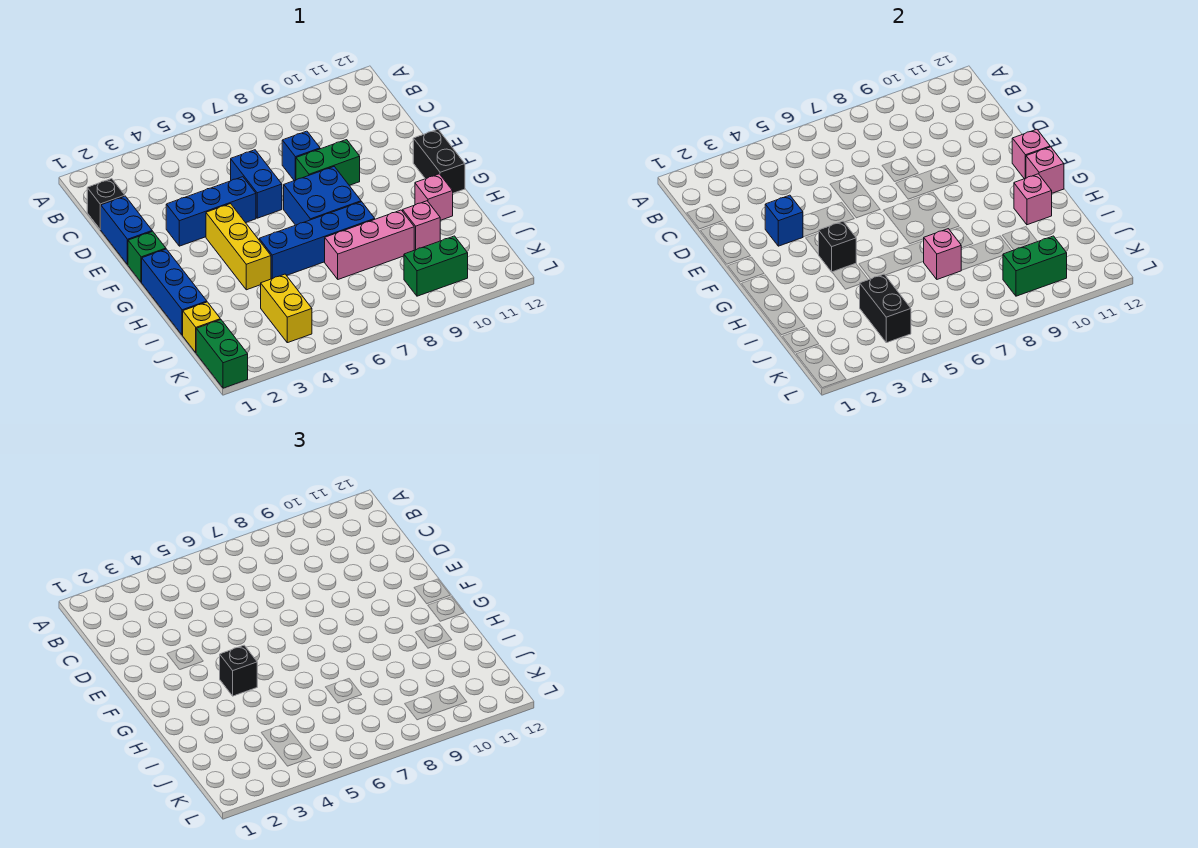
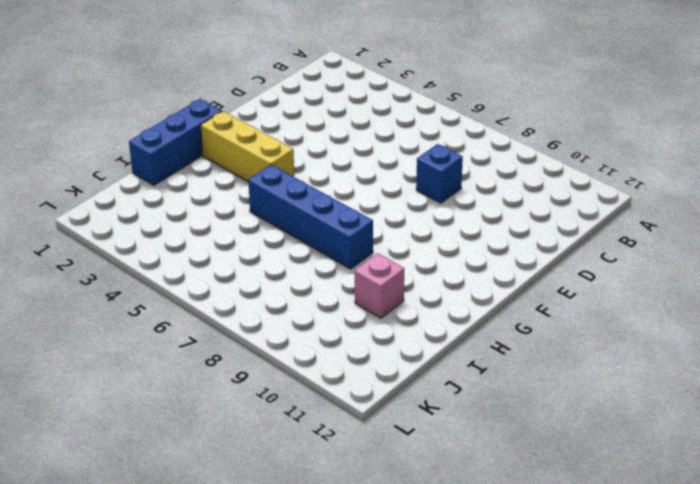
yellow 1x3 brick [201,111,294,181] -> yellow 1x3 brick turned to [206,204,271,290]
none -> black 1x1 brick [87,179,125,229]
none -> blue 1x2 brick [100,196,152,265]
none -> blue 1x2 brick [231,150,282,218]

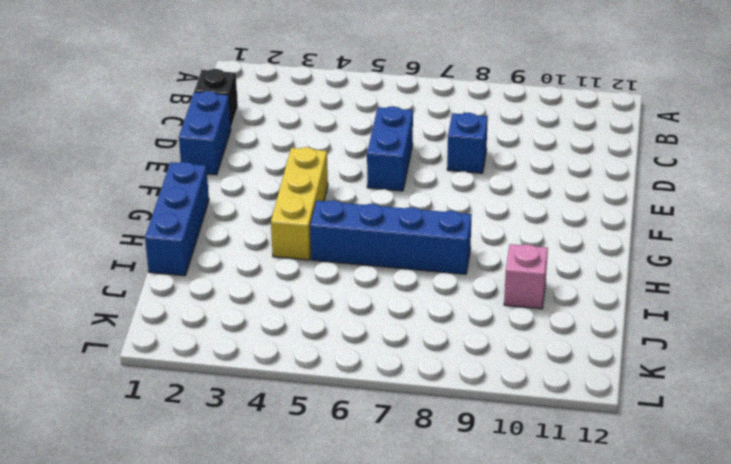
none -> blue 1x3 brick [166,177,256,246]
none -> green 1x2 brick [296,140,360,185]
none -> green 1x1 brick [128,231,166,282]

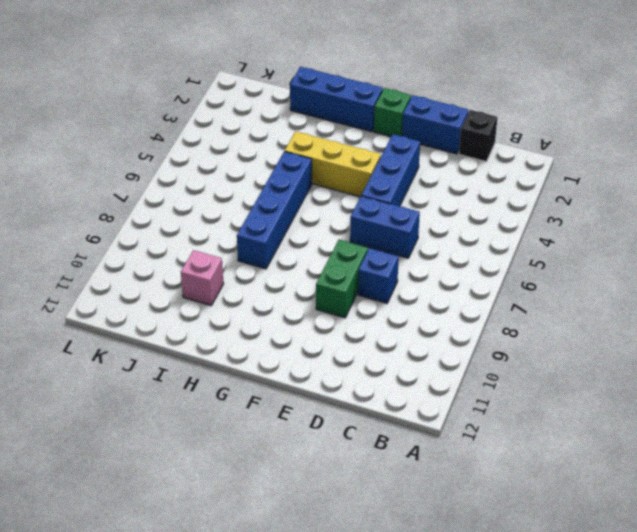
none -> blue 2x2 brick [284,167,361,225]
none -> black 1x2 brick [413,129,465,193]
none -> pink 1x1 brick [415,174,453,220]

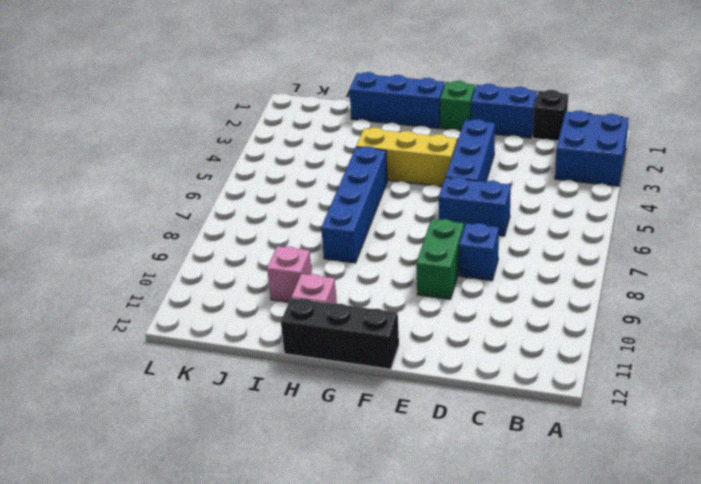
blue 2x2 brick [555,111,629,186] -> blue 2x2 brick moved to [284,167,361,225]
black 1x3 brick [281,298,399,369] -> black 1x2 brick [413,129,465,193]
none -> pink 1x3 brick [325,210,414,279]
none -> yellow 1x1 brick [183,302,220,353]
none -> yellow 1x2 brick [261,274,312,343]

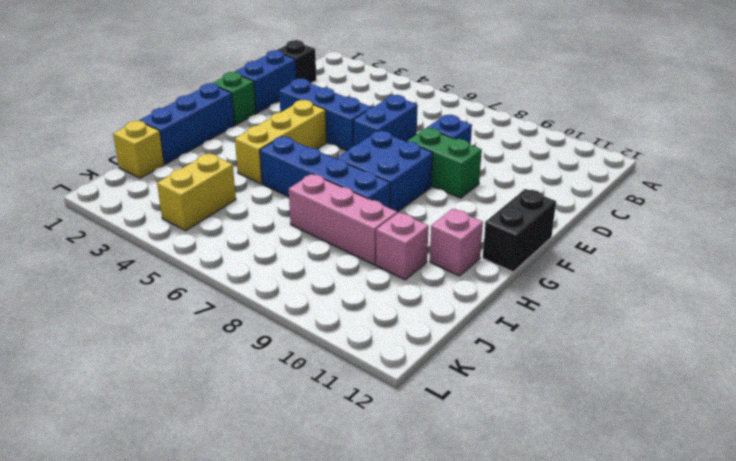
none -> green 1x2 brick [196,320,248,388]
none -> green 1x2 brick [404,236,468,296]
none -> blue 1x1 brick [765,195,803,246]

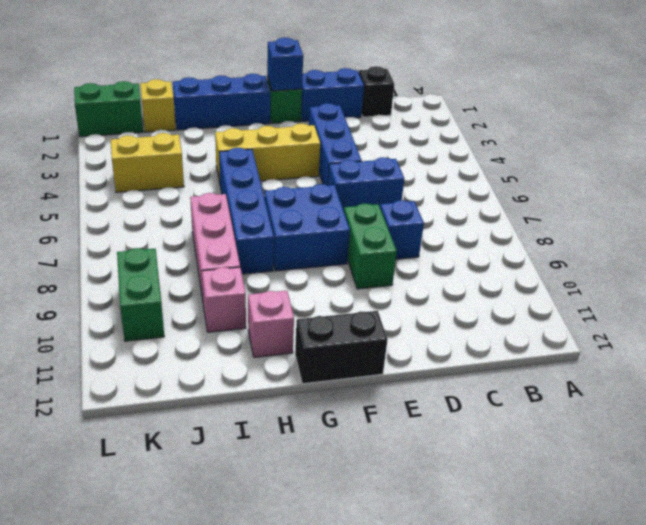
blue 1x1 brick [267,37,303,91] -> blue 1x1 brick moved to [765,195,803,246]
none -> pink 1x1 brick [1012,129,1050,179]
none -> black 1x1 brick [818,221,856,272]
none -> pink 1x1 brick [1026,147,1064,193]

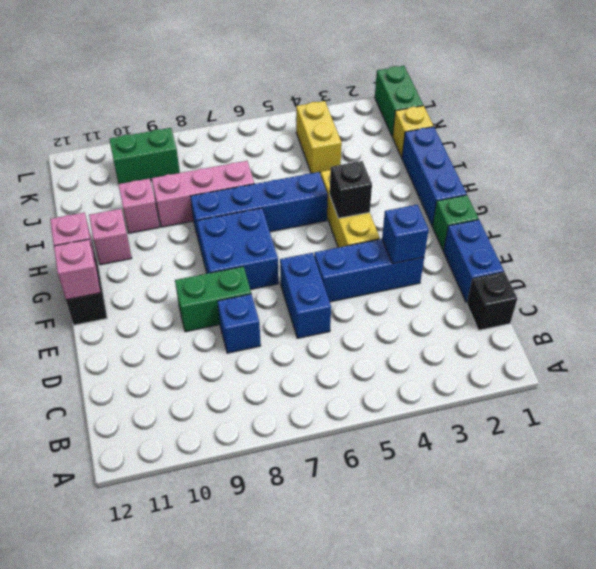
none -> pink 1x1 brick [1014,174,1052,225]
none -> pink 1x1 brick [923,229,961,279]
none -> black 1x2 brick [859,274,911,343]

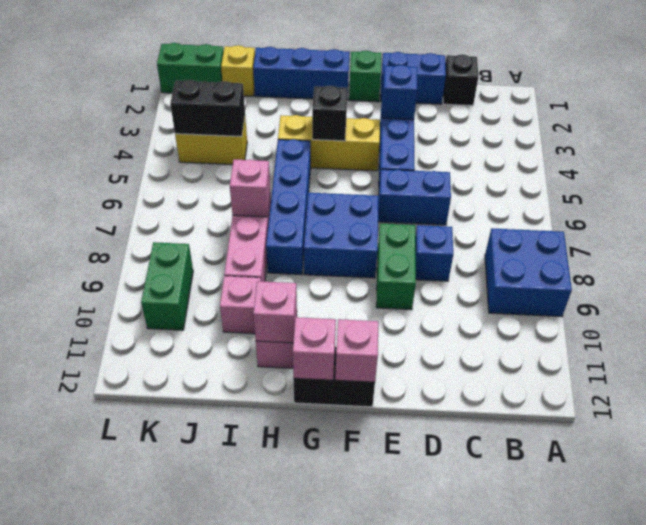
blue 2x2 brick [485,228,572,317] -> none
none -> green 1x2 brick [1003,236,1067,296]
none -> black 1x1 brick [220,645,257,696]

